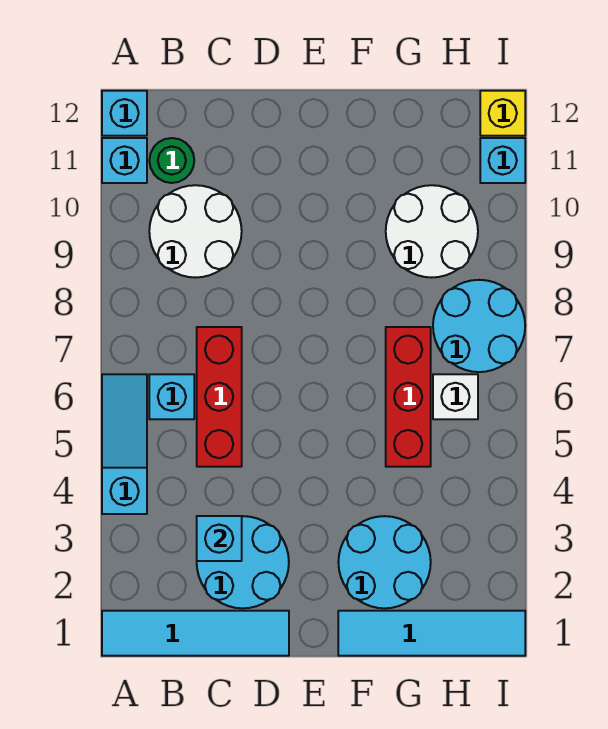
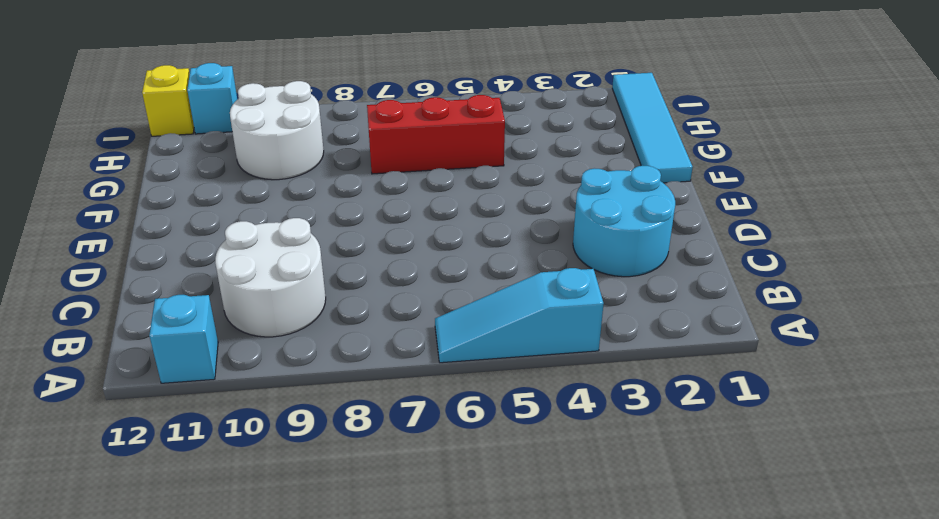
none -> cyan 1x4 tile [102,611,289,656]
none -> cyan 1x1 brick [102,91,147,136]
none -> cyan 1x1 brick [149,374,194,419]

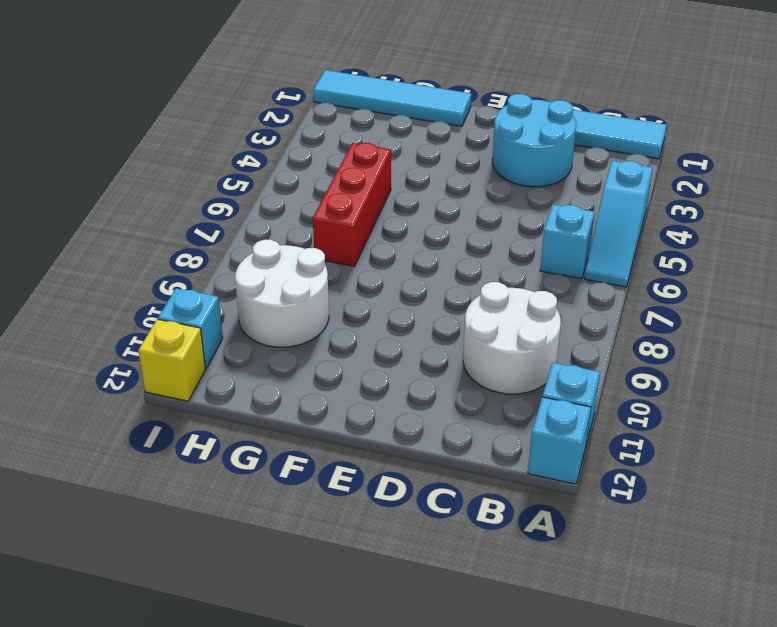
none -> green 1x1 round brick [149,138,194,183]
none -> red 1x3 brick [197,327,242,467]
none -> cyan 2x2 round brick [338,516,431,608]

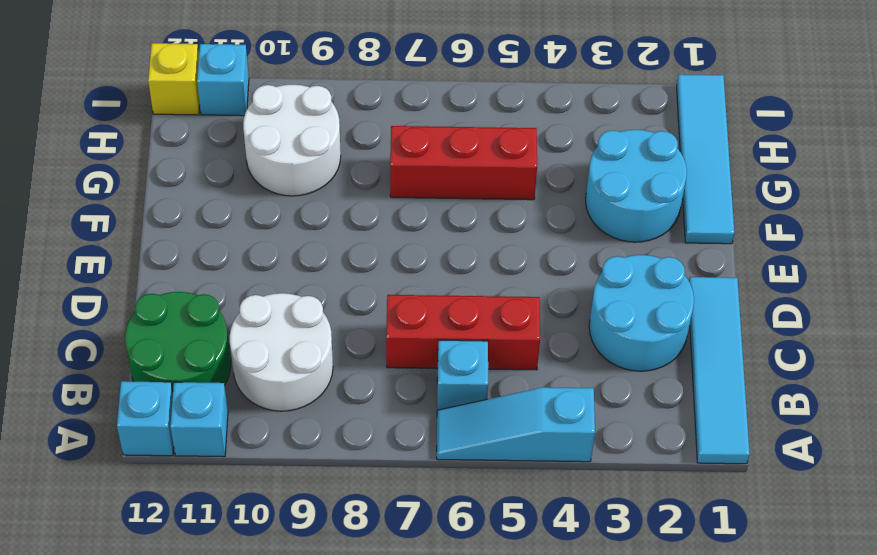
green 2x2 round brick [125,292,231,390] -> green 1x1 round brick [149,138,194,183]
none -> white 1x1 brick [433,374,478,419]
none -> cyan 2x2 round brick [433,280,525,372]
none -> cyan 1x1 brick [197,516,242,561]

